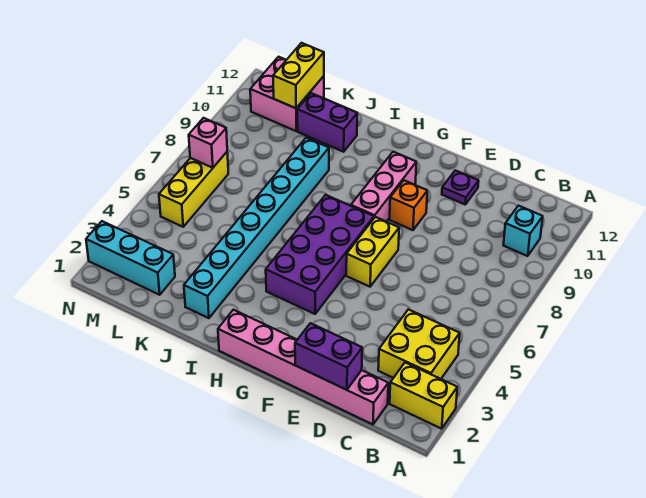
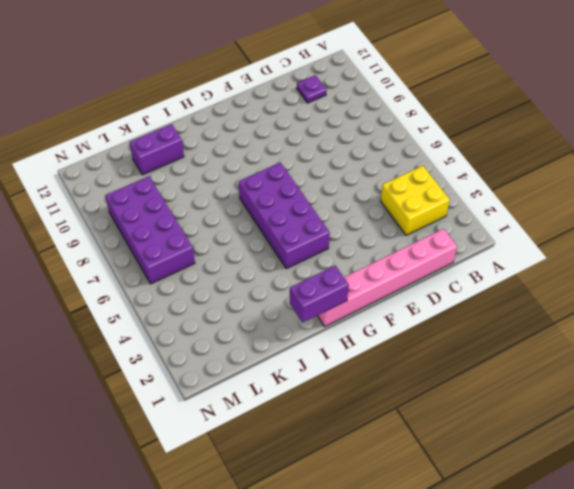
purple 1x1 plate [297,75,326,103] -> purple 1x1 plate moved to [442,170,479,204]
purple 1x2 brick [290,265,349,323] -> purple 1x2 brick moved to [295,323,362,390]
purple 2x4 brick [105,176,195,284] -> yellow 1x3 brick [159,152,228,227]
none -> yellow 1x2 brick [390,363,457,429]
none -> cyan 1x1 brick [503,206,543,256]
none -> yellow 1x2 brick [346,217,399,287]

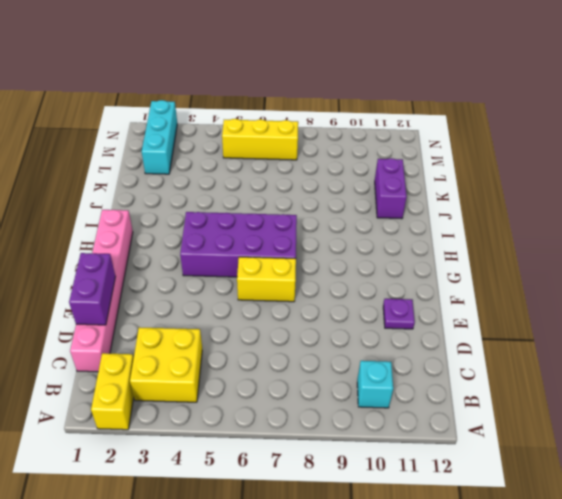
none -> orange 1x1 brick [390,180,427,230]
none -> pink 1x3 brick [351,152,416,222]
none -> cyan 1x8 brick [184,138,329,318]

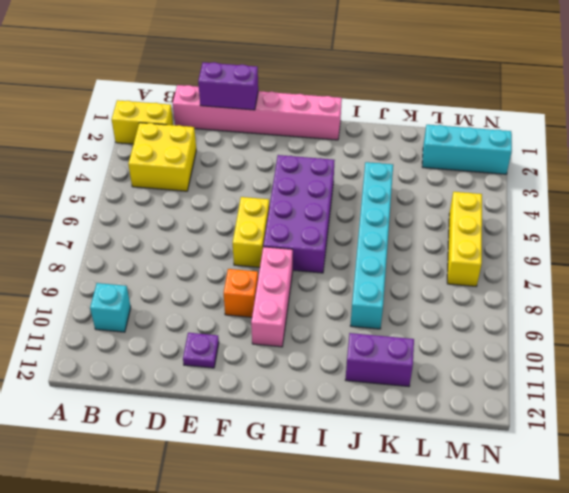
cyan 1x6 brick [350,162,393,329] -> cyan 1x8 brick [184,138,329,318]
none -> pink 2x2 brick [250,57,324,131]
none -> yellow 1x2 brick [273,43,324,108]
none -> pink 1x1 brick [189,118,227,168]

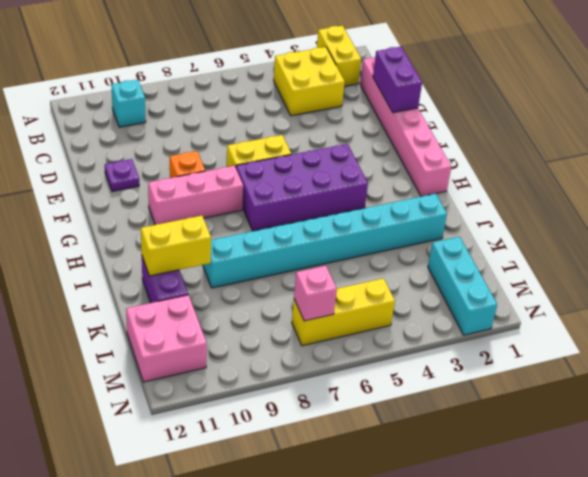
yellow 1x2 brick [141,216,211,276] -> yellow 1x2 brick moved to [273,43,324,108]

